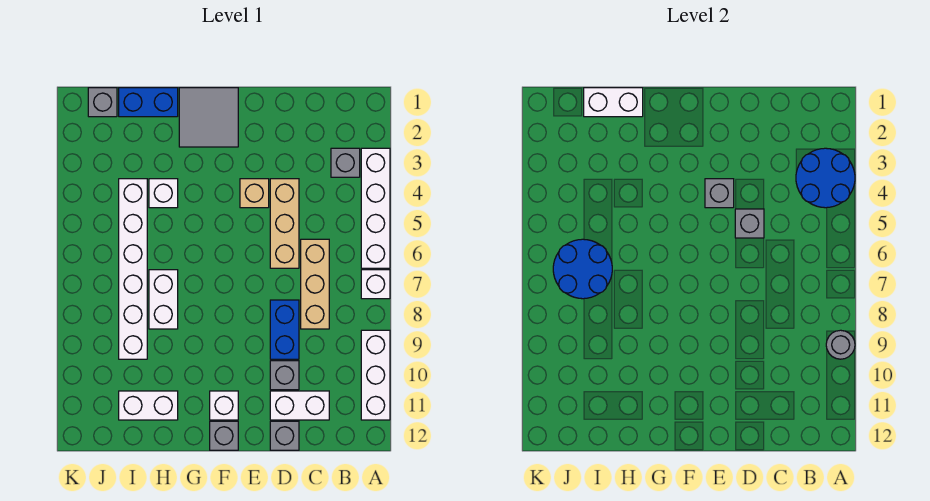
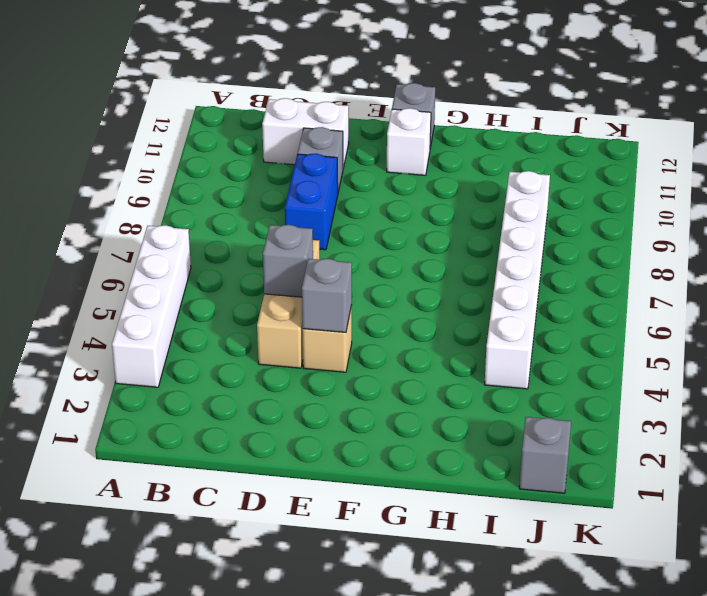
none -> white 1x1 brick [361,270,390,299]
none -> white 1x3 brick [361,330,390,420]
none -> grey 1x1 brick [331,148,360,177]

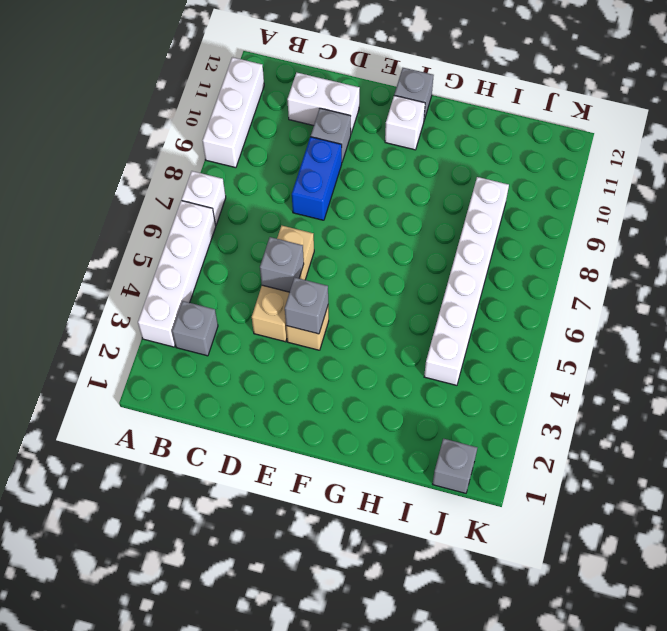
none -> tan 1x3 brick [301,239,329,329]
none -> grey 1x1 brick [270,421,299,450]
none -> grey 2x2 tile [179,88,238,147]

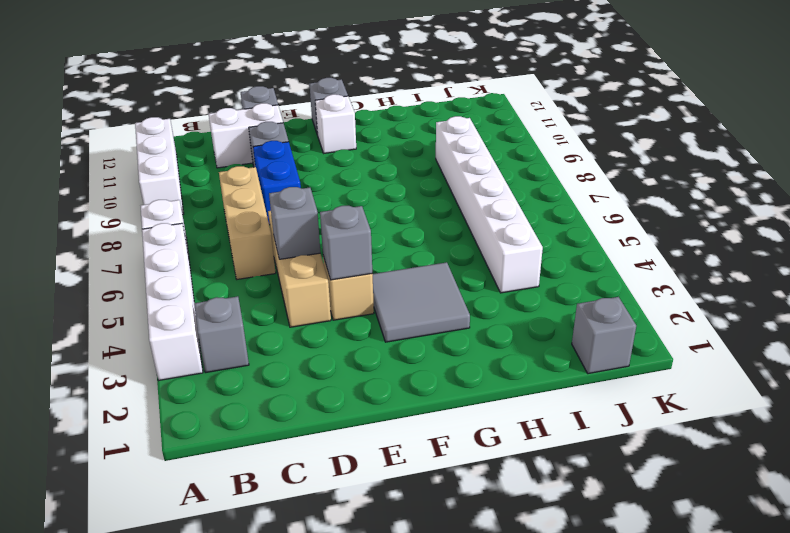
grey 2x2 tile [373,262,470,342] -> grey 2x2 tile moved to [179,88,238,147]
none -> blue 1x2 brick [119,88,178,117]
none -> white 1x1 brick [149,179,178,208]
none -> white 1x2 brick [149,270,178,329]

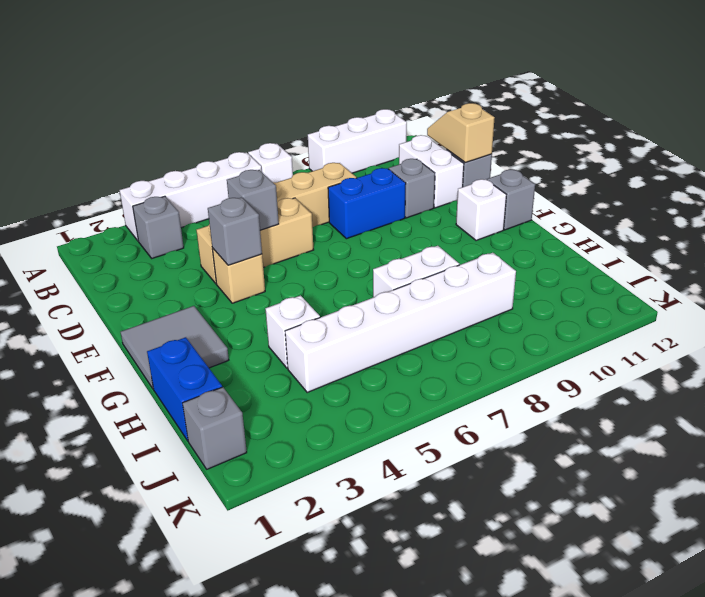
tan 1x2 slope [427,103,495,162] -> none
none -> white 1x2 brick [119,391,178,420]
none -> blue 2x2 round brick [796,148,855,208]
none -> grey 1x1 round brick [826,330,855,359]

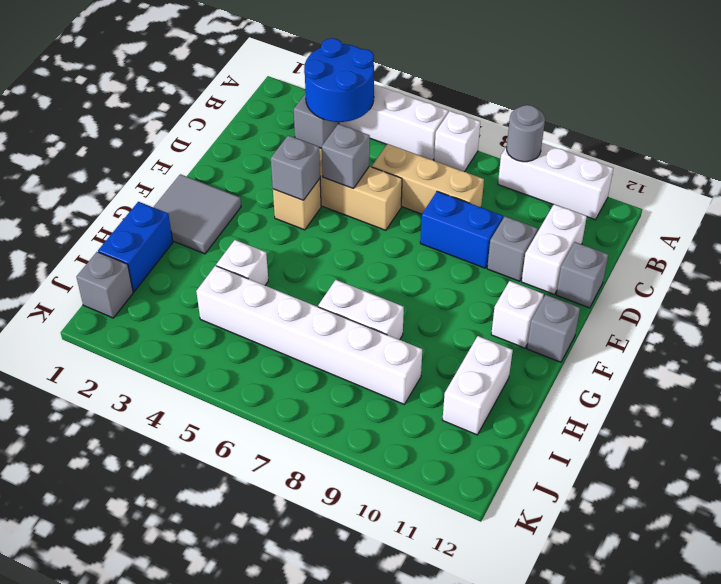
none -> white 1x2 brick [584,88,643,117]
none -> blue 2x2 round brick [553,239,612,299]

